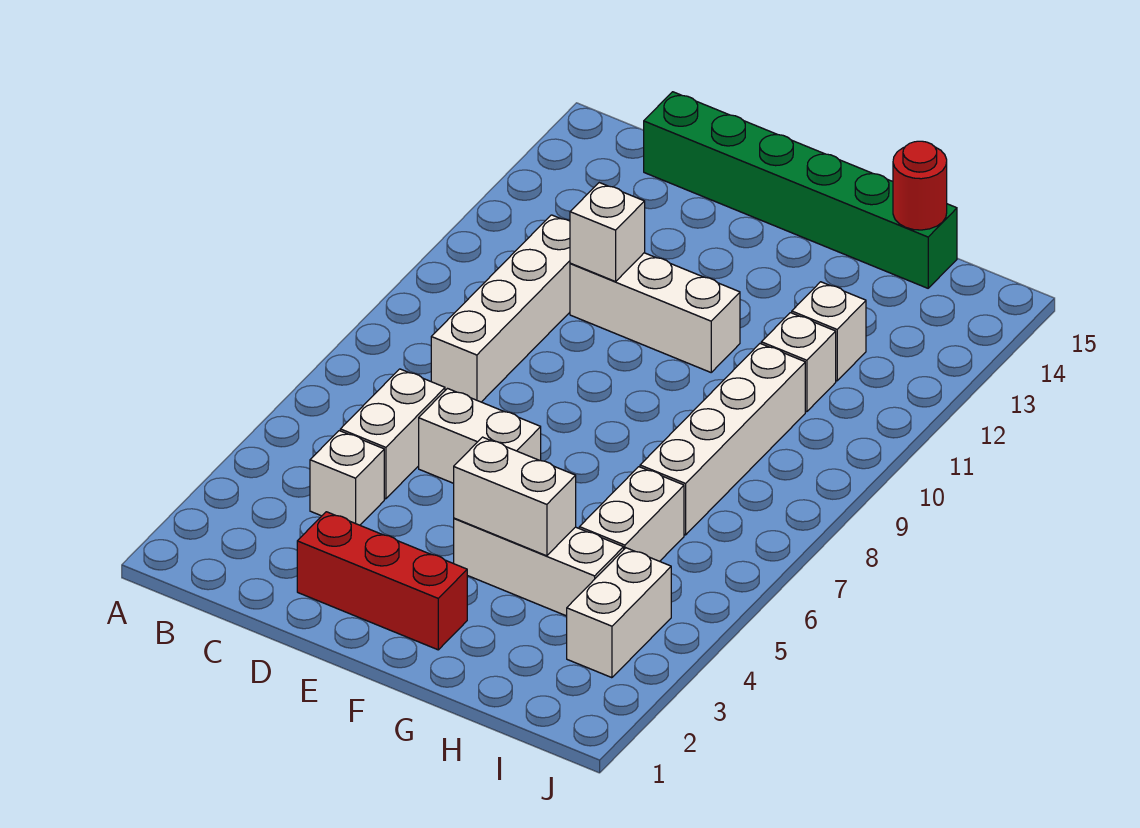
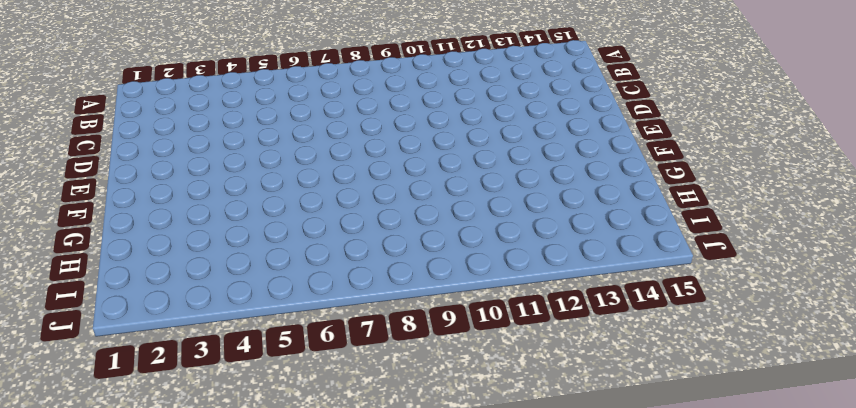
none -> white 1x1 brick [310,431,384,525]
none -> white 1x2 brick [340,369,445,499]
none -> white 1x4 brick [431,215,570,402]

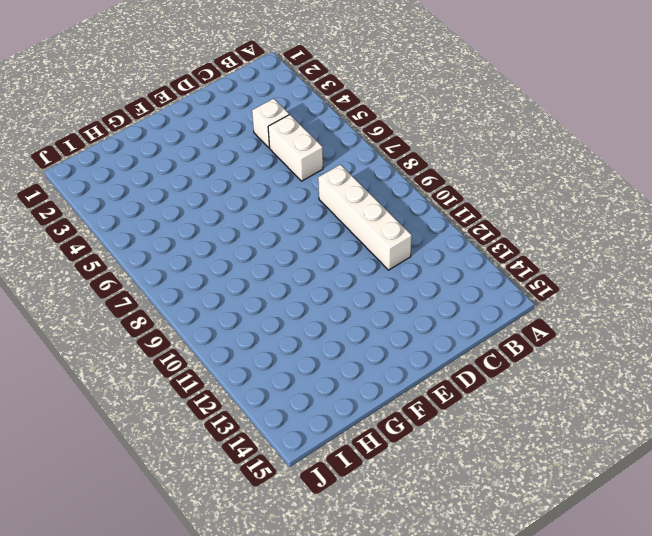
none -> green 1x6 brick [644,92,957,288]
none -> red 1x3 brick [297,512,467,650]
none -> white 1x2 brick [419,389,541,483]

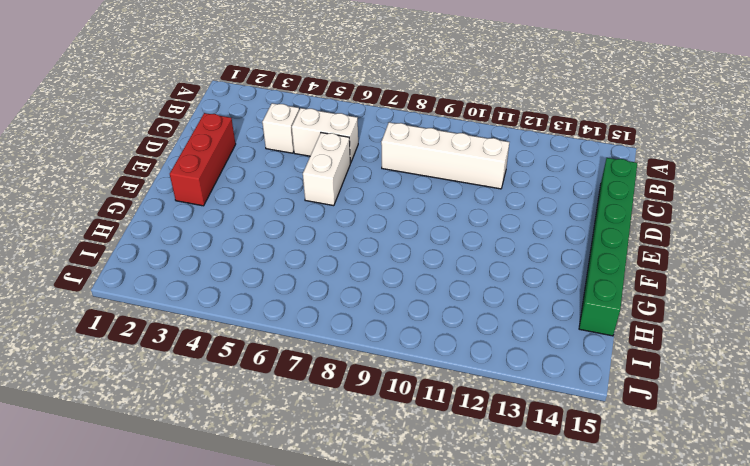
none -> white 1x3 brick [570,253,740,372]
none -> white 1x3 brick [454,518,624,616]
none -> white 1x2 brick [579,467,684,561]

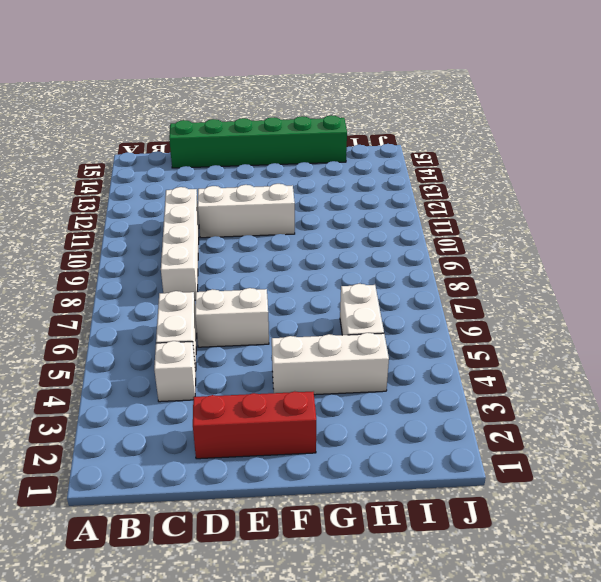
none -> white 1x4 brick [640,344,805,535]
none -> white 1x1 brick [761,313,836,412]
none -> white 1x1 brick [792,282,866,381]

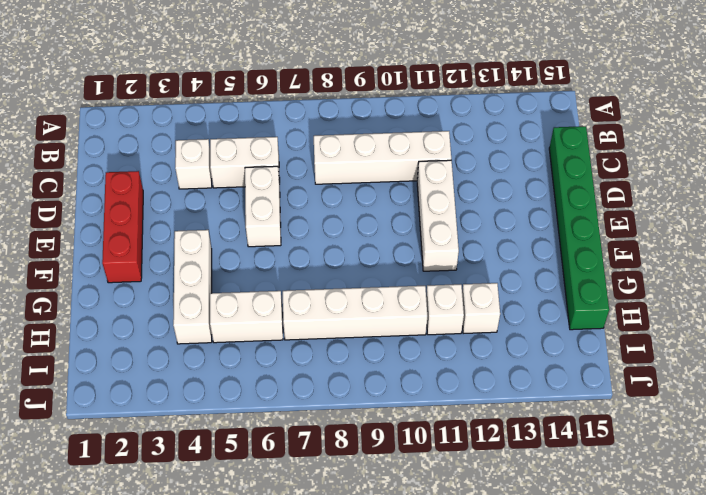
none -> white 1x2 brick [567,548,671,678]
none -> white 1x1 brick [570,183,645,282]
none -> white 1x2 brick [454,437,576,556]

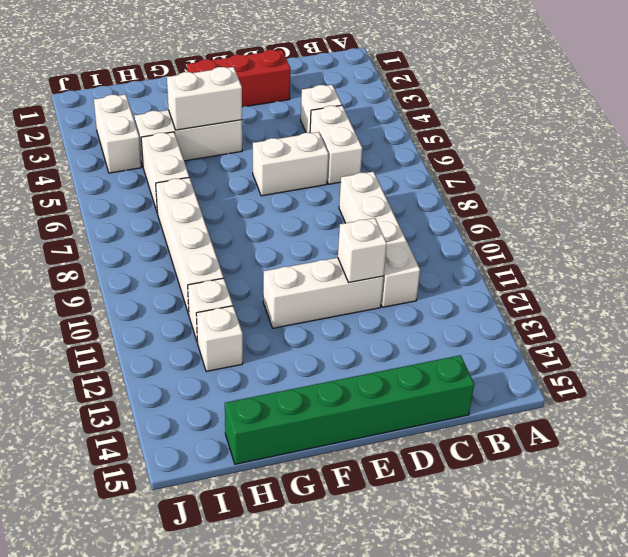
none -> red 1x1 round brick [893,141,947,230]

